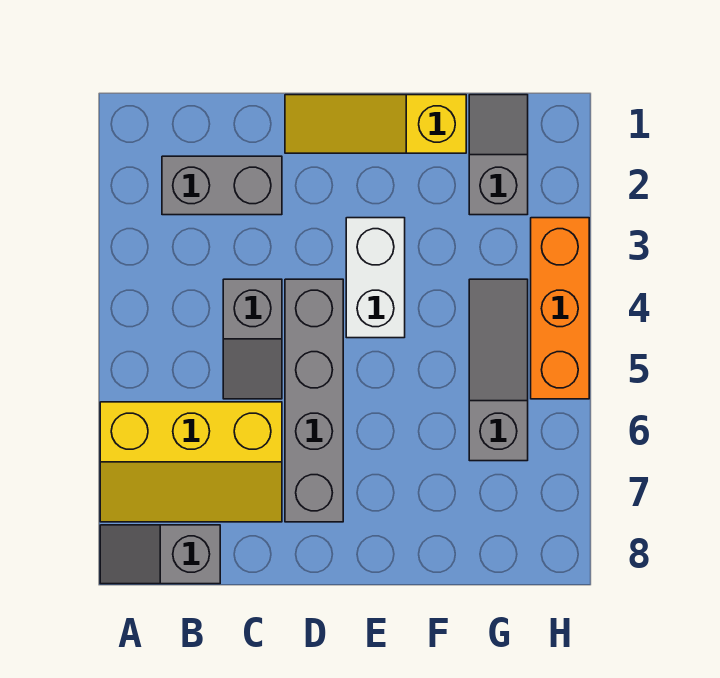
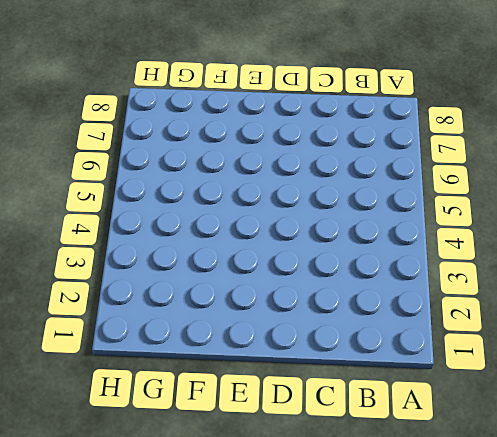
none -> yellow 2x3 slope [100,402,282,522]
none -> grey 1x2 slope [100,525,220,584]

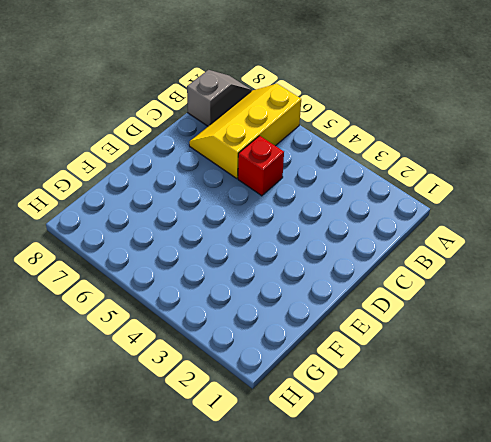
red 1x1 brick [238,136,284,196] -> grey 1x2 slope [223,279,282,399]
none -> grey 1x2 brick [162,156,282,215]
none -> yellow 1x3 slope [285,95,466,153]

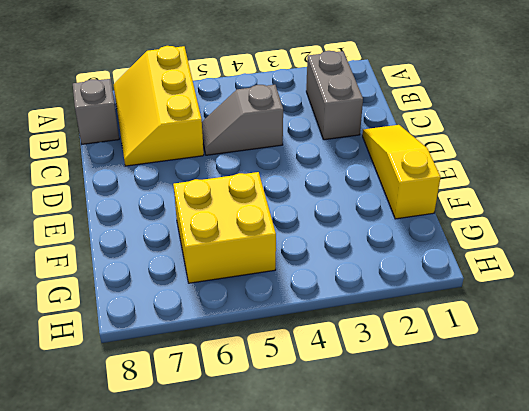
yellow 2x2 brick [173,172,276,283] -> grey 1x3 slope [469,279,528,461]
none -> grey 1x4 brick [285,279,343,522]
none -> white 1x2 brick [346,218,405,338]

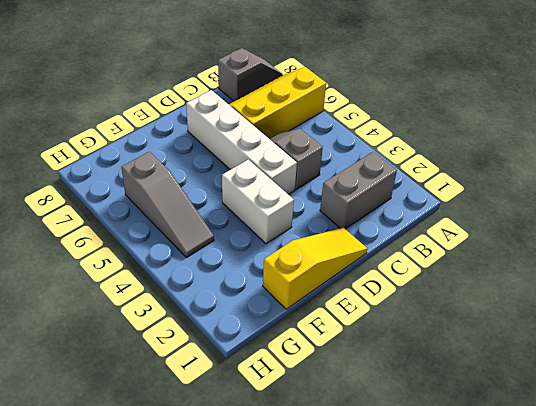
white 1x4 brick [186,90,297,194] -> grey 1x4 brick [285,279,343,522]
none -> grey 1x2 slope [469,95,528,215]
none -> orange 1x3 brick [531,218,589,399]

